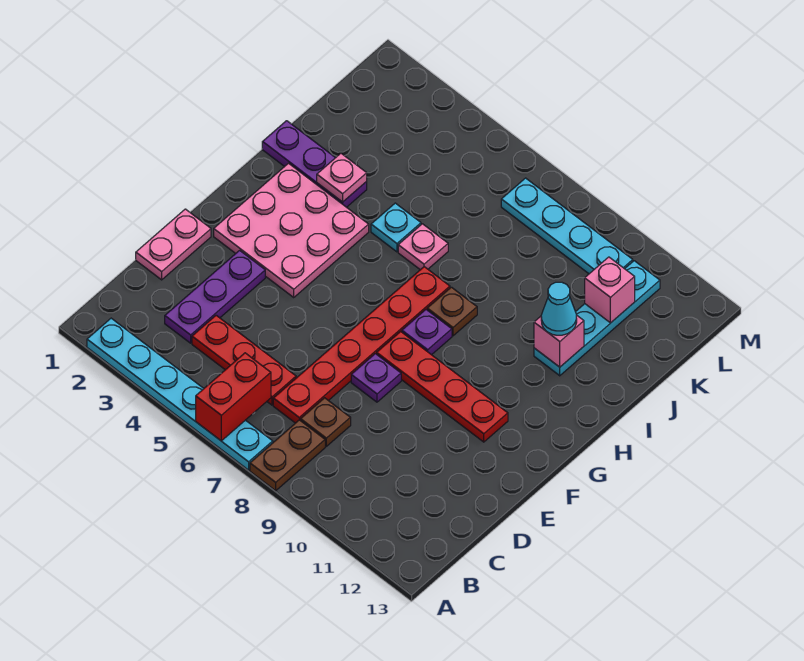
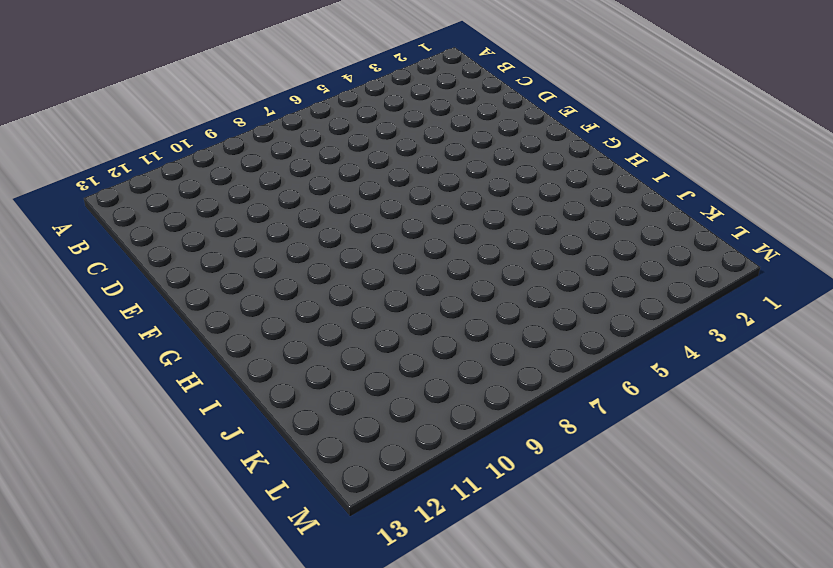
none -> cyan 1x6 plate [87,318,273,470]
none -> brown 1x2 plate [250,420,325,491]
none -> purple 1x3 plate [165,250,265,343]

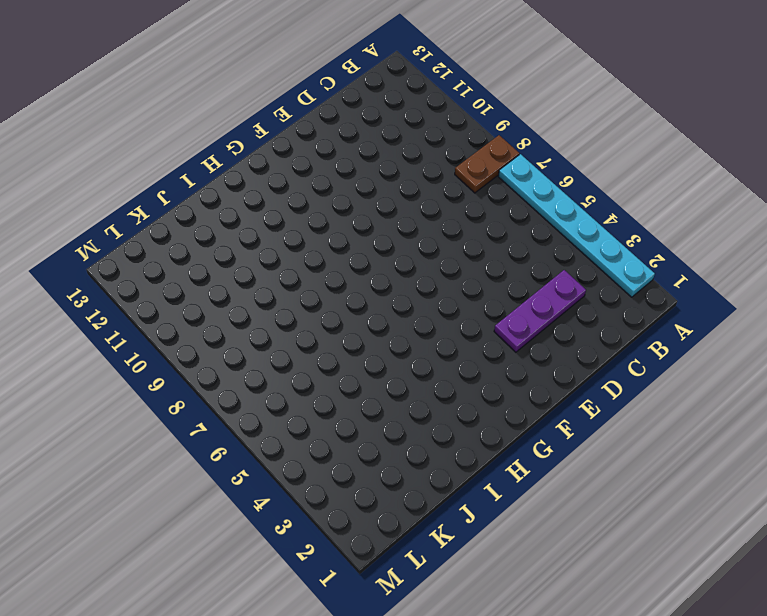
none -> red 1x3 plate [192,315,296,405]
none -> red 1x6 plate [273,267,450,423]
none -> brown 1x1 plate [301,398,351,446]

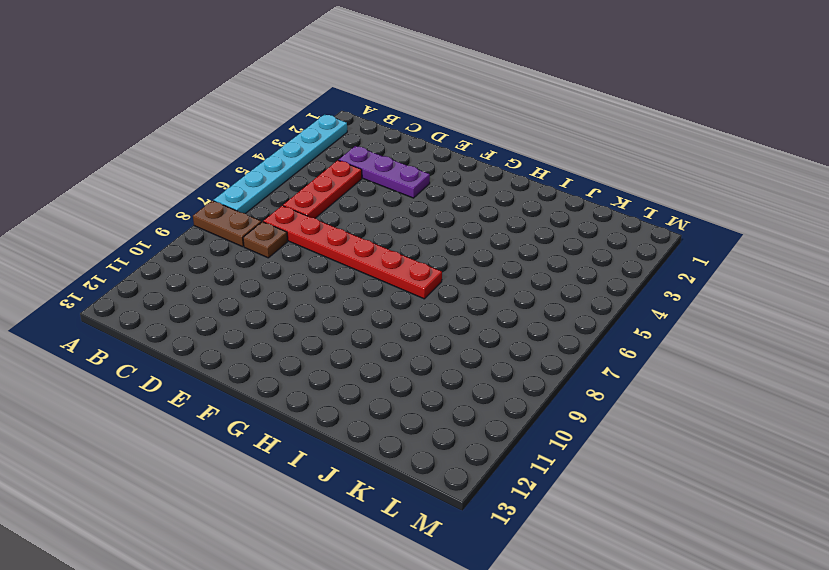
none -> pink 1x2 plate [136,209,211,280]
none -> purple 1x1 plate [351,354,401,402]
none -> pink 3x3 plate [214,163,369,297]

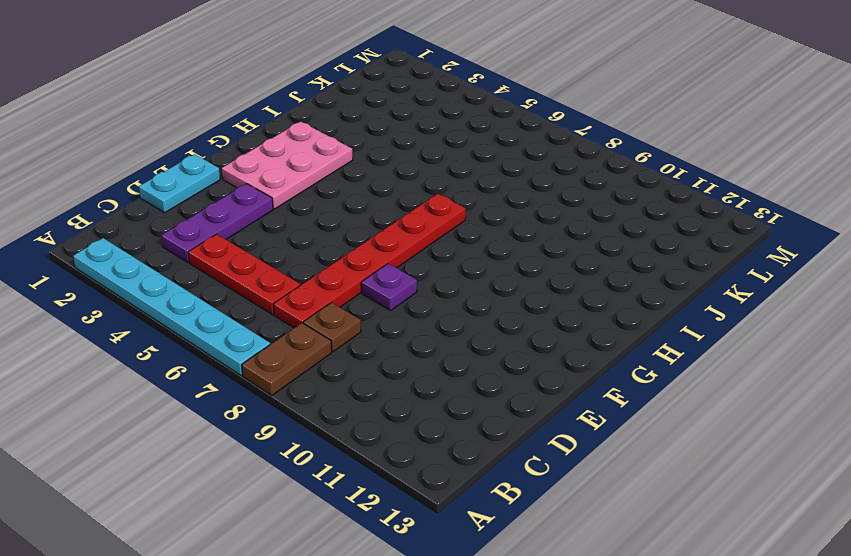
cyan 1x2 plate [139,154,220,212] -> pink 1x2 plate [136,209,211,280]
pink 2x3 plate [222,122,353,209] -> pink 3x3 plate [214,163,369,297]
none -> red 1x4 plate [377,331,508,442]
none -> purple 1x1 plate [402,310,452,355]
none -> brown 1x1 plate [427,287,477,336]

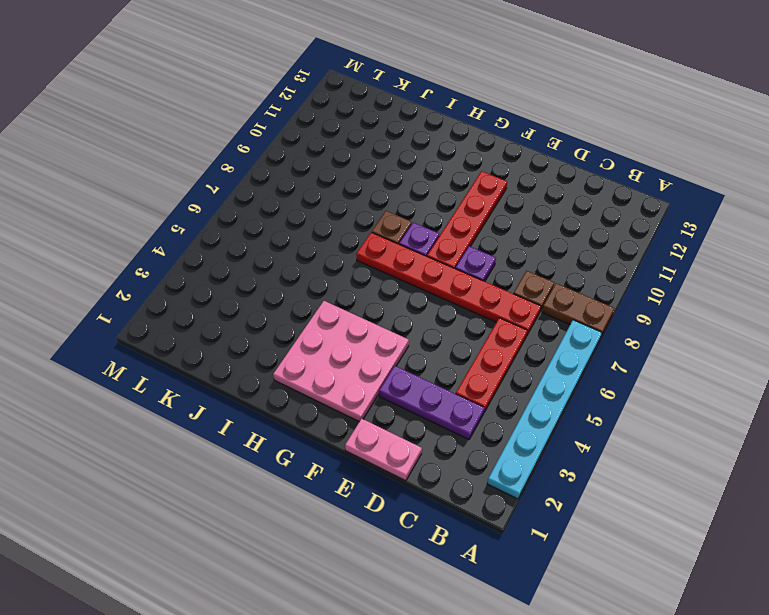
none -> purple 1x3 plate [262,121,367,207]
none -> cyan 1x1 plate [371,203,421,252]
none -> pink 1x1 plate [398,224,448,270]

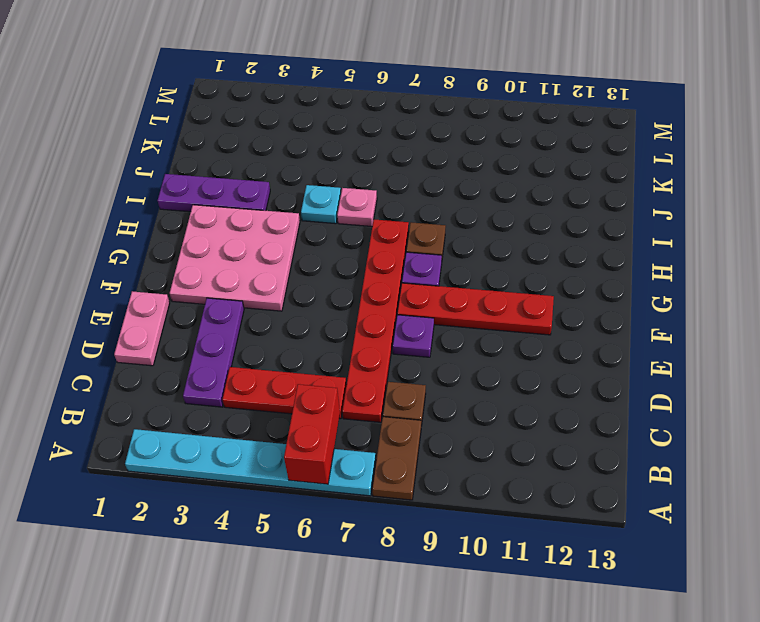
none -> cyan 1x4 plate [534,261,660,376]
none -> cyan 1x4 plate [501,178,633,274]
none -> pink 1x1 plate [317,153,367,202]

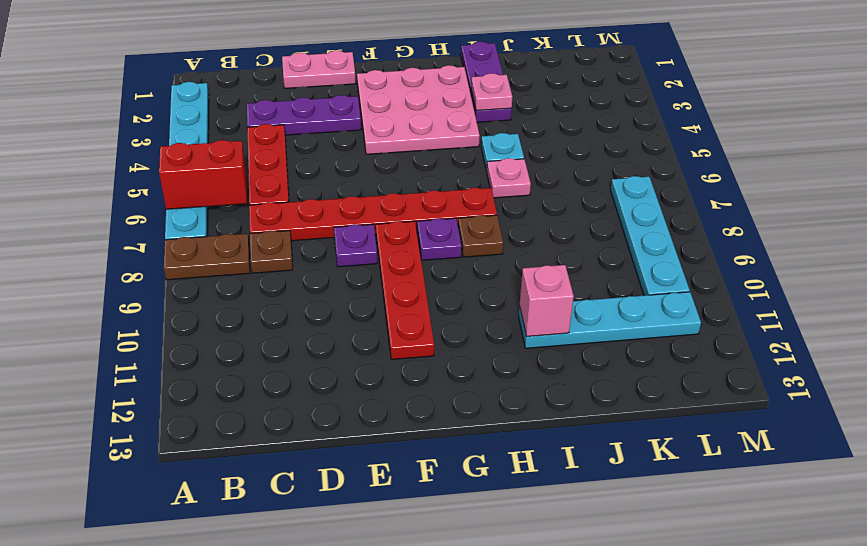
none -> pink 1x1 brick [585,257,635,323]
none -> cyan 1x1 cone [541,282,577,335]

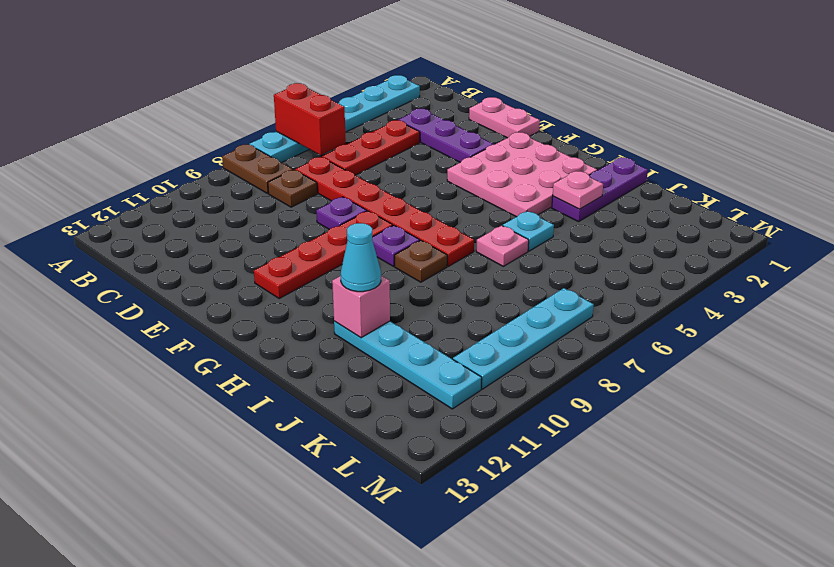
none -> pink 1x1 brick [585,257,635,323]

